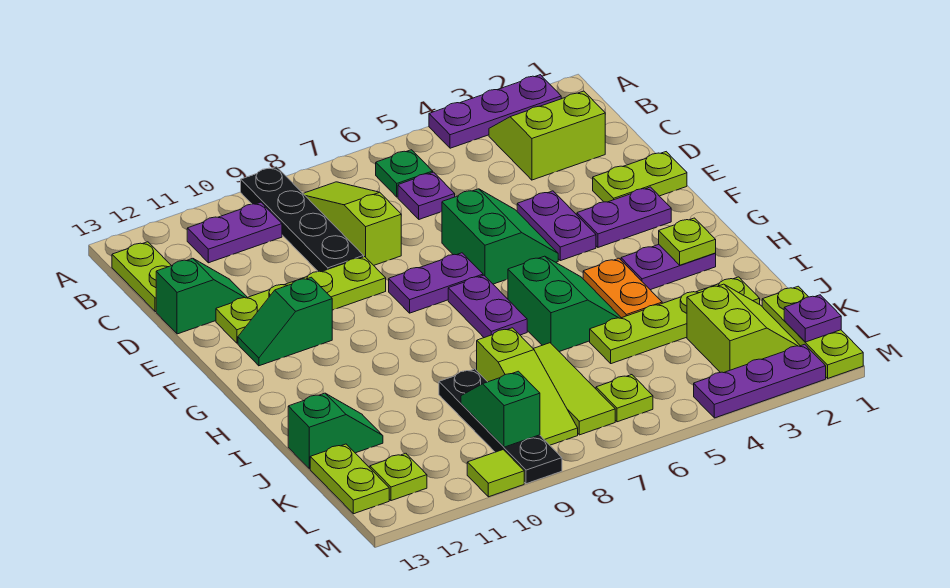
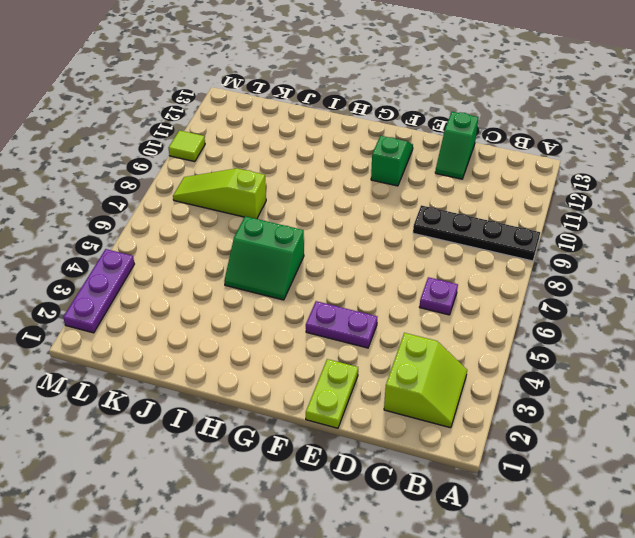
none -> purple 1x3 plate [429,75,561,148]
none -> green 1x1 plate [376,150,433,197]
none -> lime 1x3 slope [303,182,401,265]
none -> purple 1x2 plate [187,202,282,263]

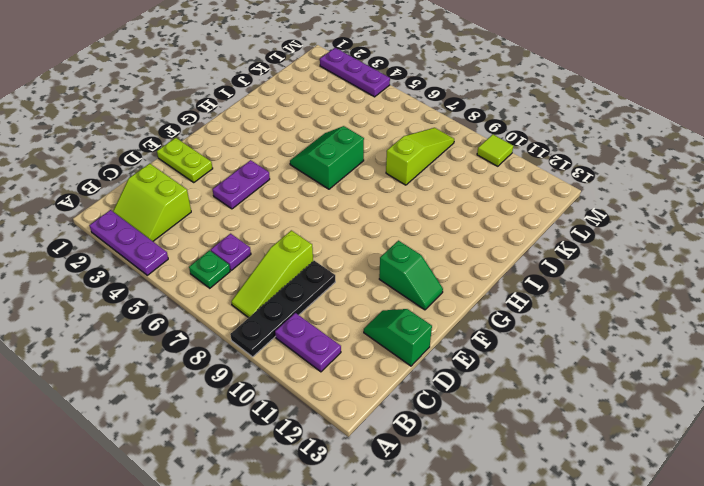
none -> lime 1x2 plate [112,242,171,312]
none -> green 2x2 slope [442,189,558,284]
none -> lime 1x4 plate [216,257,386,343]
none -> purple 1x2 plate [577,187,671,247]

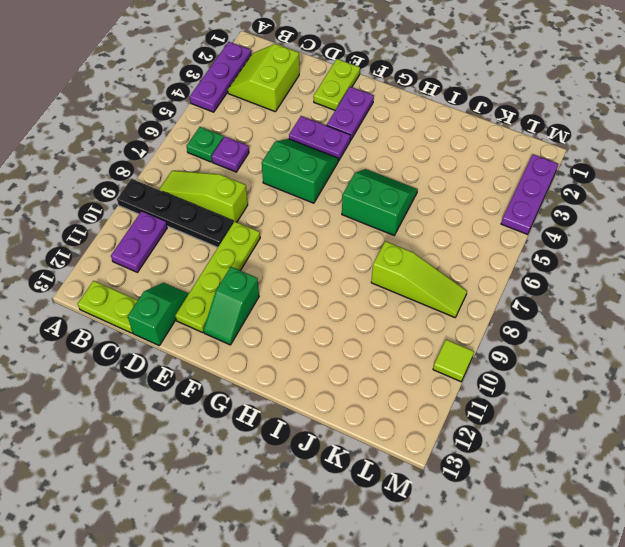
none -> purple 1x2 plate [389,253,483,313]
none -> purple 1x2 plate [448,275,527,338]
none -> purple 1x2 plate [621,245,716,290]
none -> orange 1x2 plate [583,258,662,318]

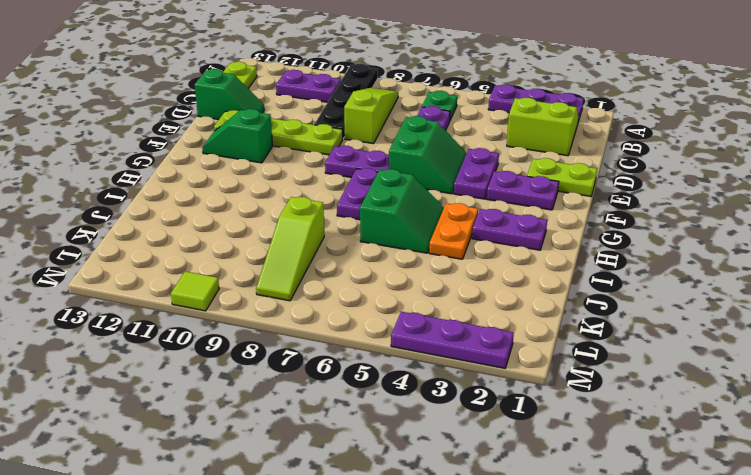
none -> lime 1x4 plate [590,277,760,364]
none -> lime 1x3 tile [533,343,615,435]
none -> black 1x4 plate [439,369,562,484]
none -> green 1x2 slope [288,393,383,469]

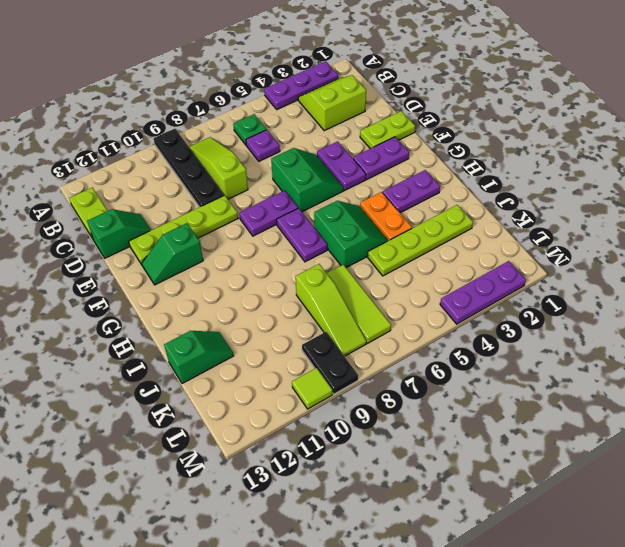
black 1x2 plate [302,332,358,394] -> black 1x4 plate [439,369,562,484]
none -> purple 1x2 plate [187,202,282,263]
none -> lime 1x3 plate [762,286,863,378]
none -> lime 2x2 slope [687,284,800,373]
none -> lime 1x2 plate [310,444,389,514]

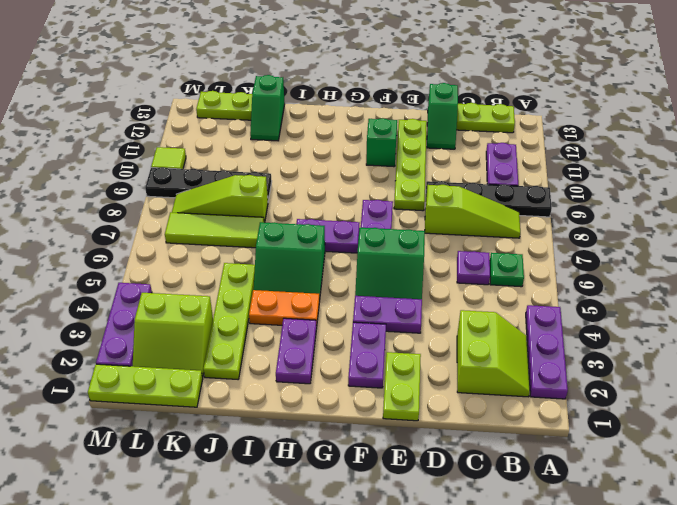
none -> lime 1x1 plate [596,375,653,422]
none -> lime 1x1 plate [370,453,427,501]
none -> lime 1x1 plate [659,218,716,265]
none -> green 1x2 slope [461,371,540,447]

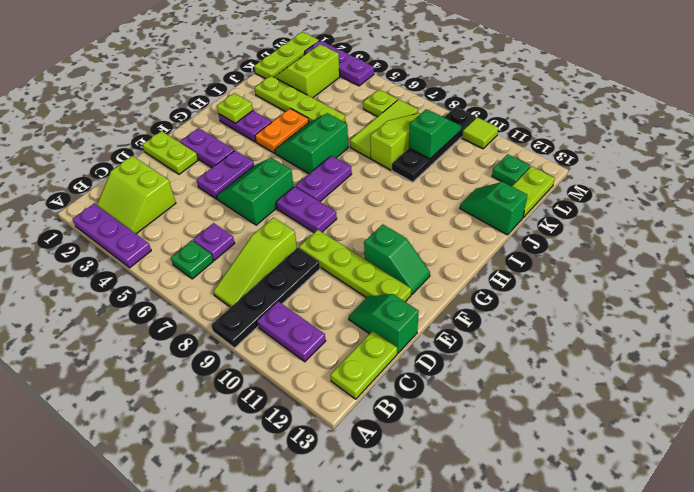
green 1x2 slope [409,109,461,159] -> green 1x2 slope turned to [461,371,540,447]
green 1x1 plate [492,154,530,186] -> lime 1x1 plate [370,453,427,501]
none -> purple 1x1 plate [784,295,841,342]

